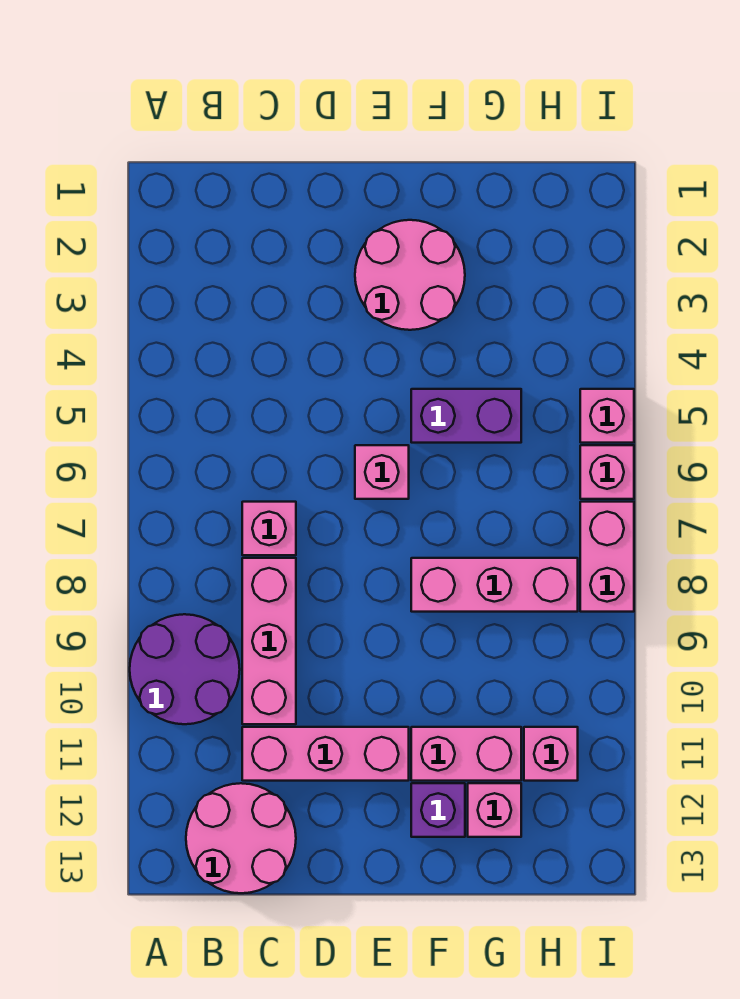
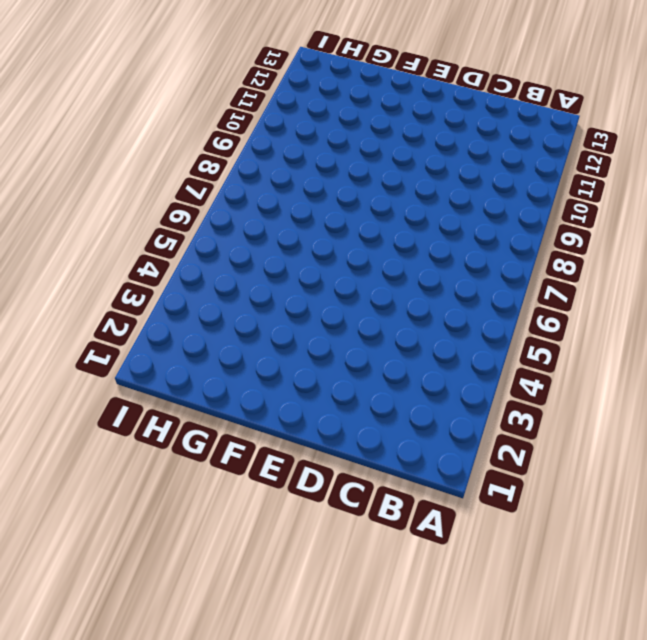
none -> purple 2x2 round brick [130,614,240,724]
none -> pink 2x2 round brick [186,783,296,893]
none -> pink 1x1 brick [242,502,296,555]

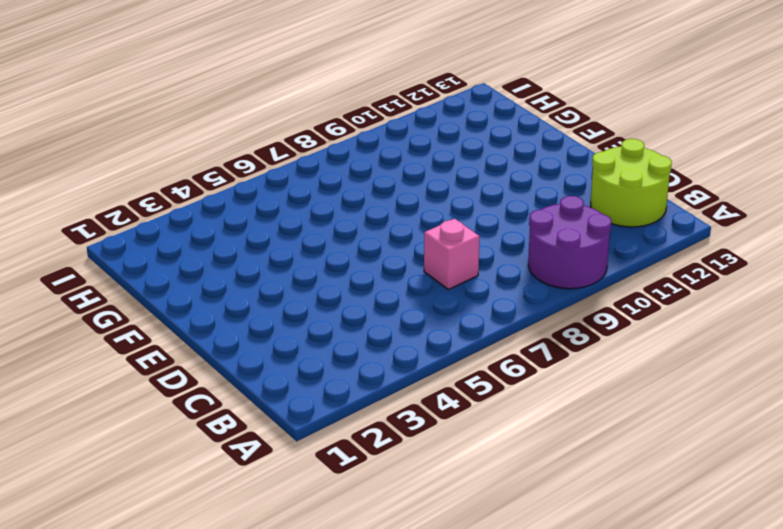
lime 2x2 round brick [591,139,672,227] -> pink 2x2 round brick [186,783,296,893]
none -> pink 1x3 brick [242,558,296,724]
none -> pink 1x3 brick [242,727,409,781]
none -> pink 2x2 round brick [355,220,465,330]

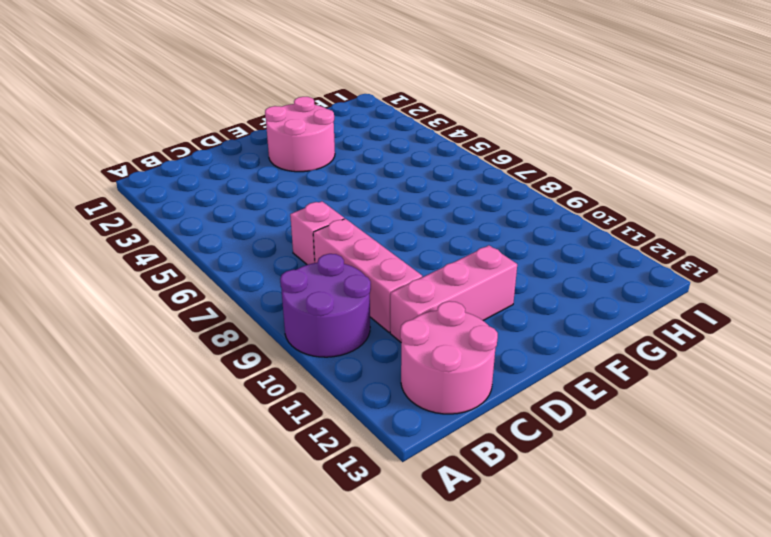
none -> pink 1x1 brick [355,445,409,499]
none -> purple 1x2 brick [411,389,521,443]
none -> pink 1x3 brick [411,558,578,612]

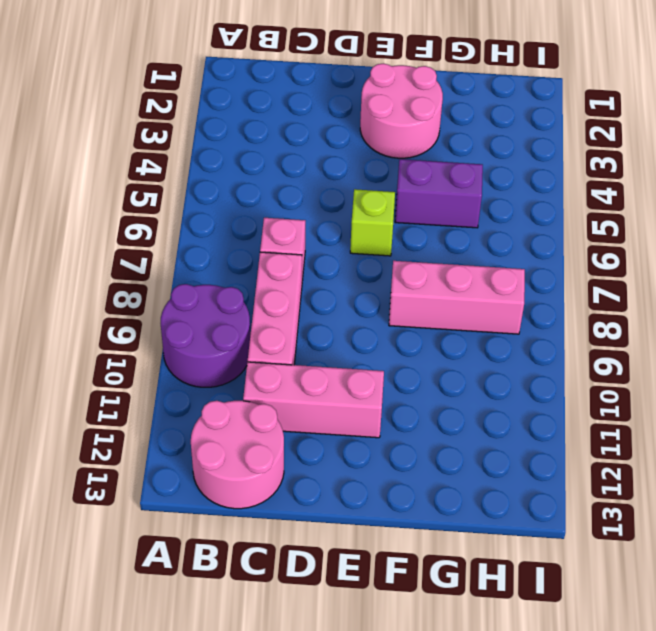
lime 1x1 brick [350,189,395,256] -> pink 1x1 brick [355,445,409,499]
none -> pink 1x2 brick [411,727,521,781]
none -> purple 1x1 brick [411,783,465,837]
none -> pink 1x1 brick [468,783,521,837]

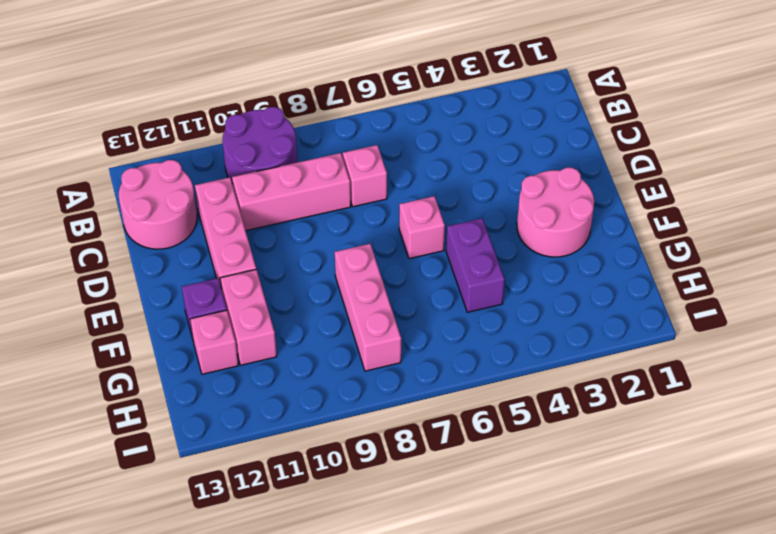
none -> pink 1x1 brick [524,727,578,781]
none -> pink 1x1 brick [580,389,634,443]
none -> pink 1x1 brick [580,445,634,499]

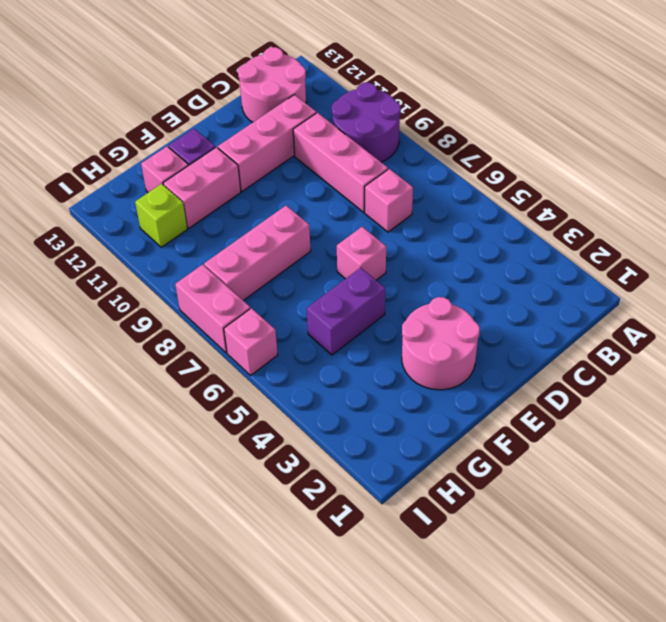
lime 1x1 brick [135,184,187,247] -> pink 1x1 brick [524,727,578,781]
none -> pink 1x1 brick [580,389,634,443]

